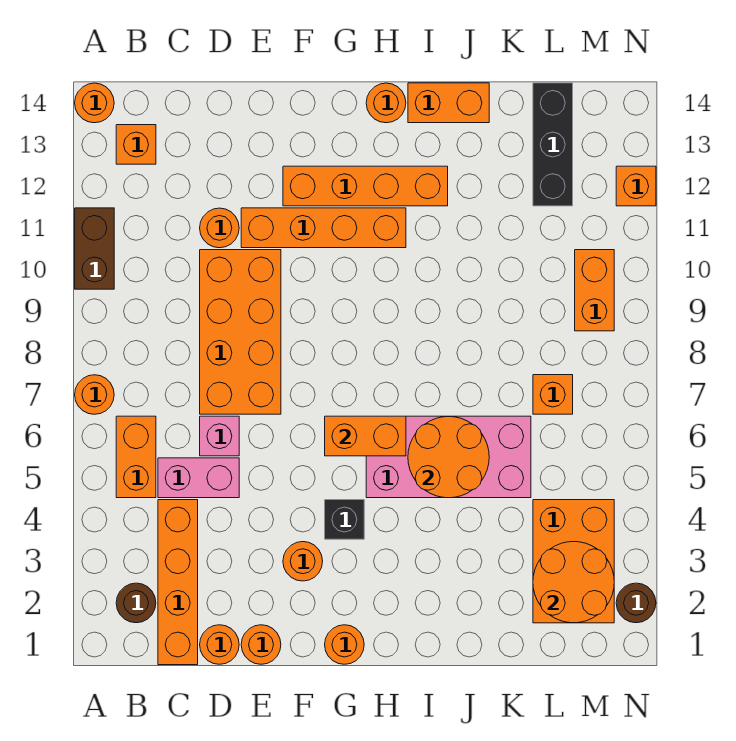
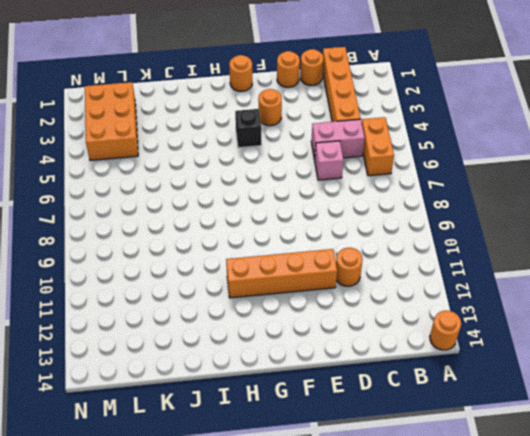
none -> orange 1x1 round brick [75,375,114,414]
none -> brown 1x2 brick [75,208,114,289]
none -> brown 1x1 round brick [116,583,156,623]
none -> orange 1x1 brick [116,125,156,164]

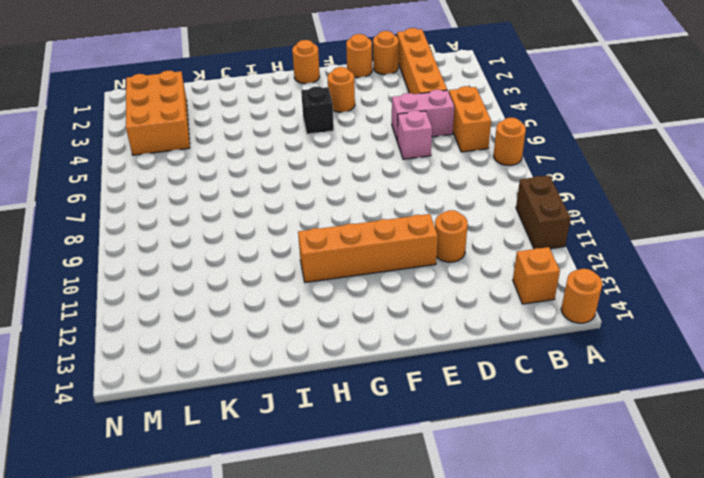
none -> brown 1x1 round brick [116,583,156,623]
none -> orange 2x4 brick [200,250,281,414]
none -> orange 1x4 brick [283,166,448,206]
none -> pink 2x4 brick [366,416,531,498]

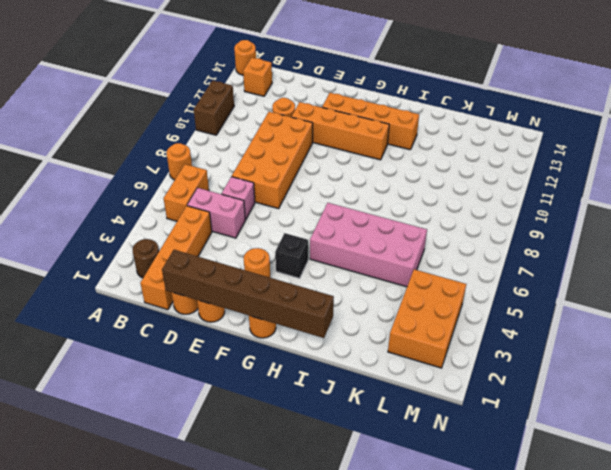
brown 1x6 brick [162,250,334,338] -> none
none -> orange 1x1 round brick [366,83,406,123]
none -> orange 1x2 brick [408,83,489,123]
none -> orange 1x1 brick [533,375,573,414]
none -> black 1x3 brick [533,83,573,206]

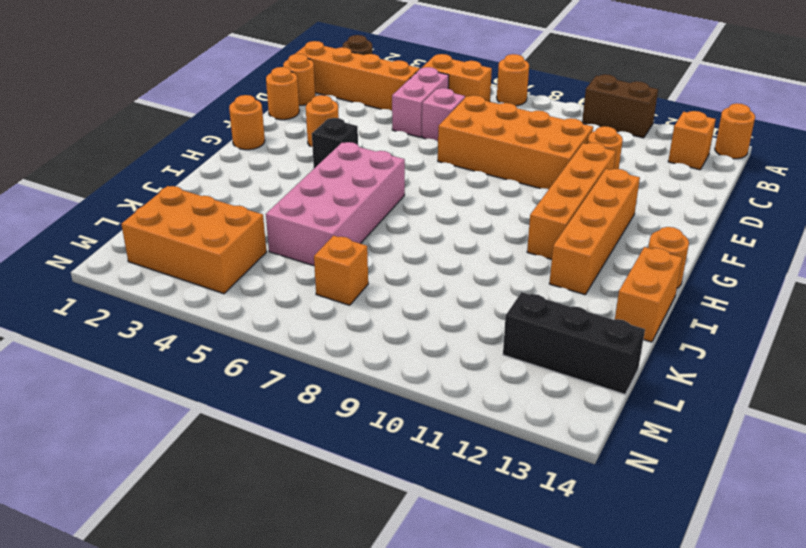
none -> orange 1x2 brick [575,250,614,331]
none -> brown 1x1 round brick [616,583,656,623]
none -> orange 1x1 brick [616,166,656,206]
none -> orange 1x2 brick [325,416,406,456]

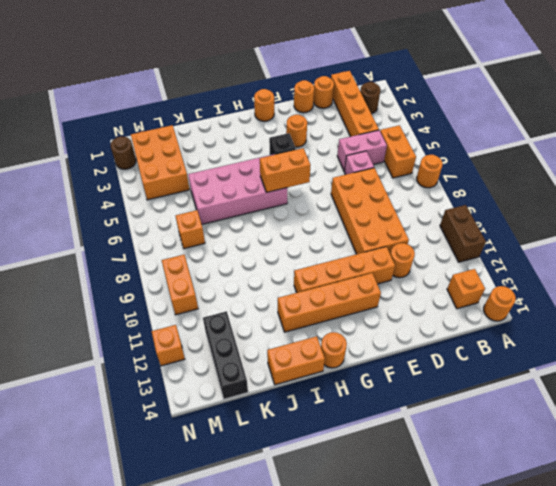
none -> orange 2x2 round brick [408,417,489,498]
none -> orange 2x2 round brick [533,542,614,623]

